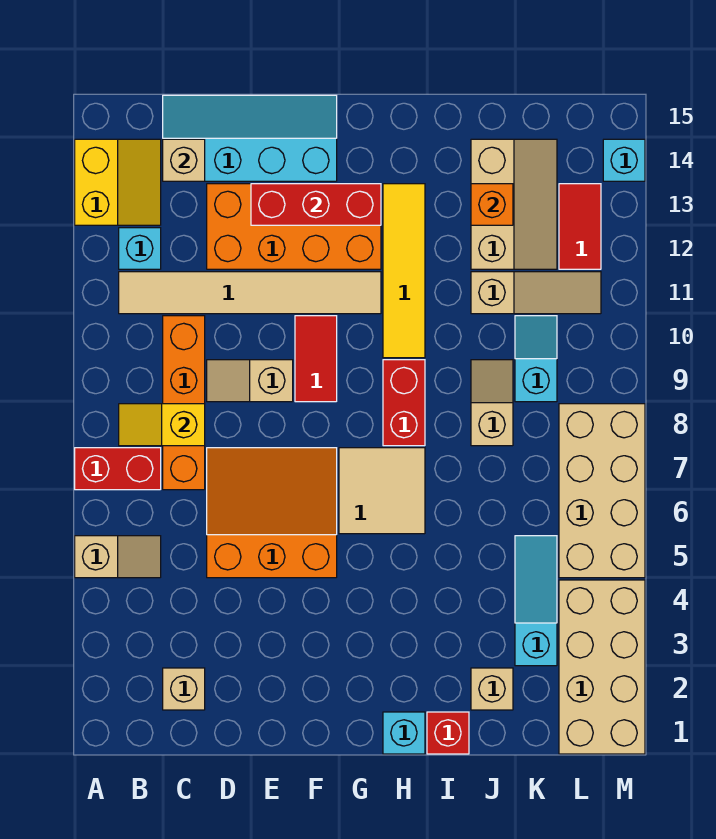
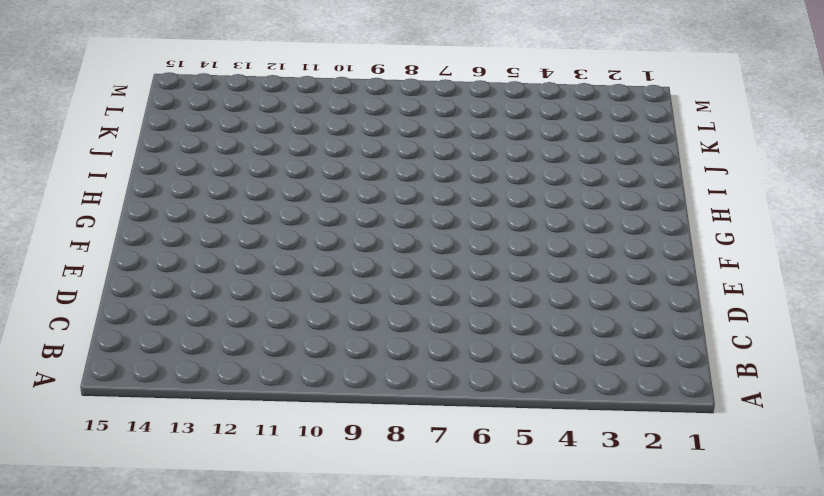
none -> tan 1x2 slope [75,536,161,578]
none -> red 1x2 brick [75,448,161,490]
none -> yellow 2x2 slope [75,139,161,225]
none -> tan 1x6 tile [119,272,381,314]

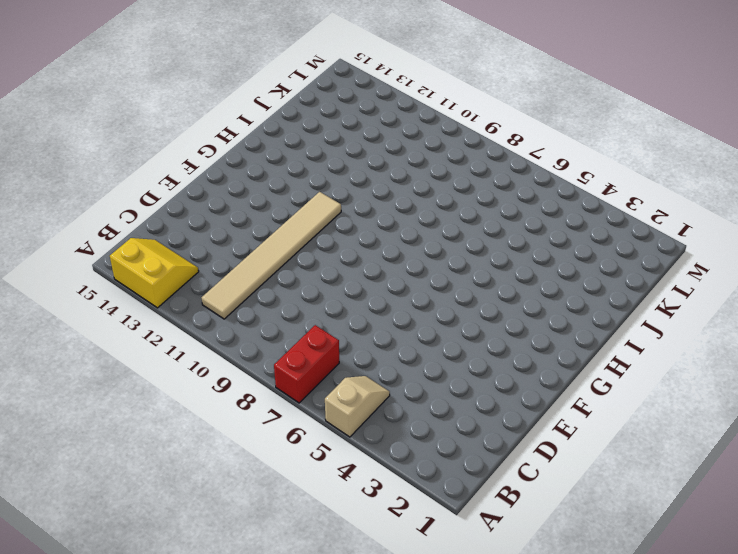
none -> cyan 1x1 brick [119,228,161,269]
none -> tan 1x1 brick [163,668,205,710]
none -> orange 1x4 brick [163,316,205,490]
none -> cyan 2x4 slope [163,95,337,181]

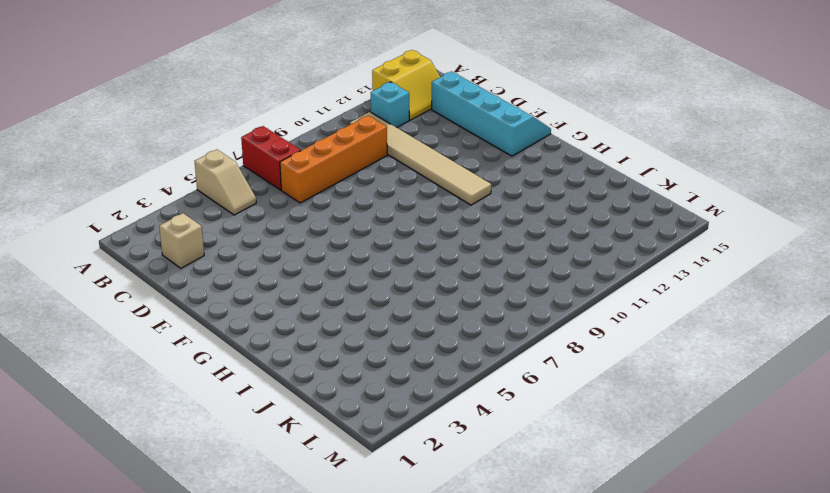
none -> orange 3x3 slope [207,448,337,578]
none -> tan 1x2 slope [207,360,293,402]
none -> orange 2x4 brick [207,184,381,269]
none -> red 1x2 tile [295,316,337,402]

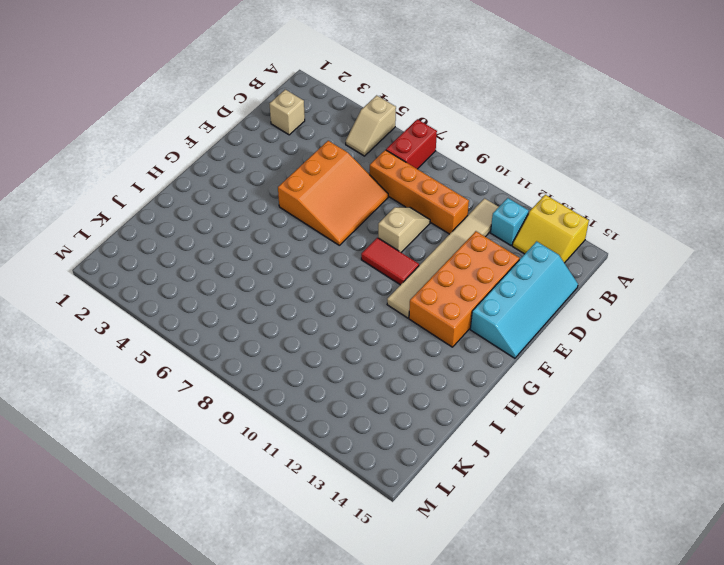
none -> tan 2x2 tile [339,448,425,534]
none -> cyan 1x1 brick [383,712,425,754]
none -> red 1x2 brick [383,360,425,446]
none -> yellow 1x4 tile [383,184,425,358]

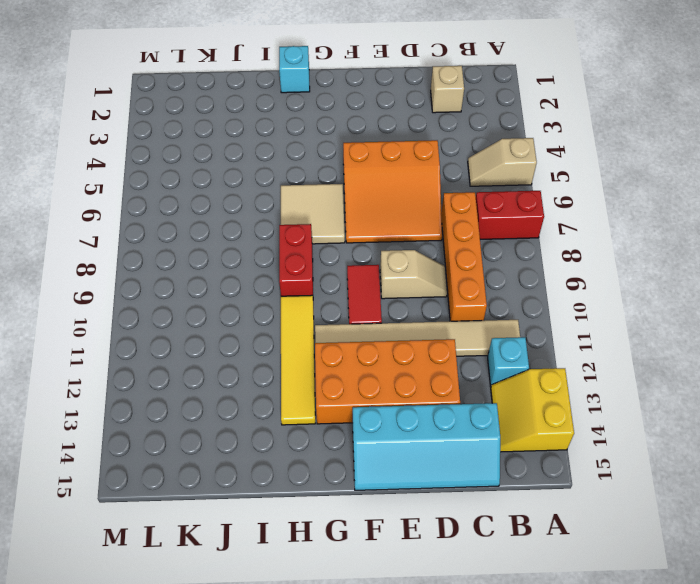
none -> red 1x1 brick [427,712,469,754]
none -> tan 1x1 brick [471,668,513,710]
none -> tan 1x2 slope [471,360,513,446]
none -> tan 1x3 slope [471,272,601,314]

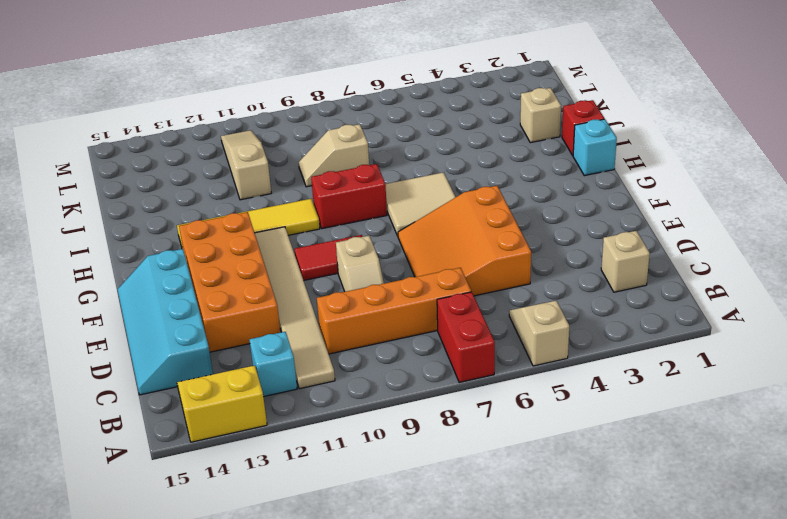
none -> tan 2x3 slope [471,139,557,269]
none -> cyan 1x3 slope [515,536,557,666]
none -> cyan 1x2 slope [515,316,557,402]
none -> tan 2x4 brick [559,580,645,754]

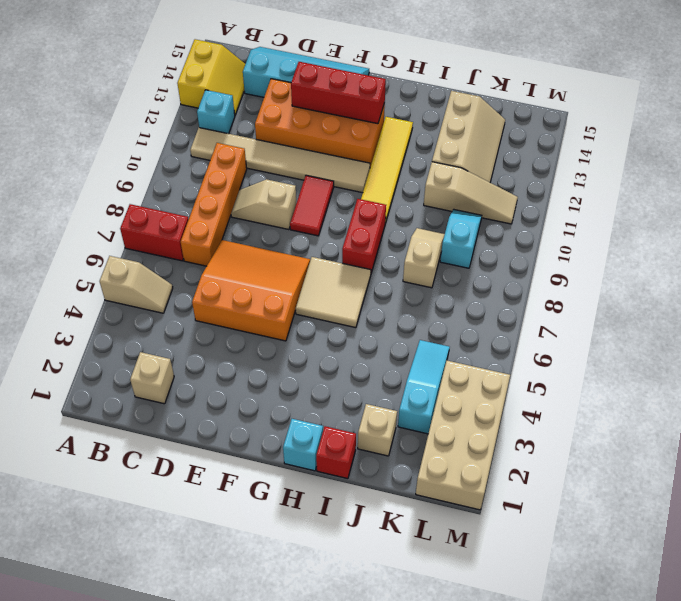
none -> tan 2x4 brick [559,404,645,578]
none -> red 1x2 tile [559,184,601,269]
none -> cyan 1x1 brick [603,139,645,181]
none -> yellow 1x2 slope [119,404,205,446]

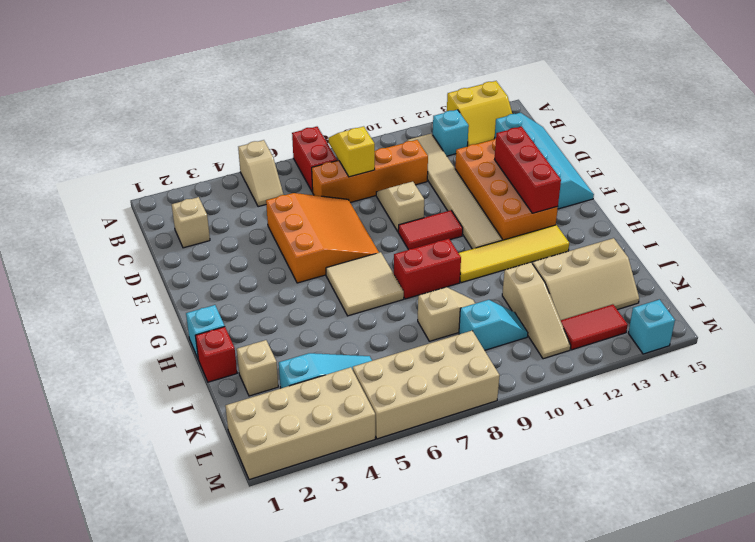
none -> tan 1x1 brick [163,139,205,181]
none -> orange 1x1 brick [471,184,513,225]

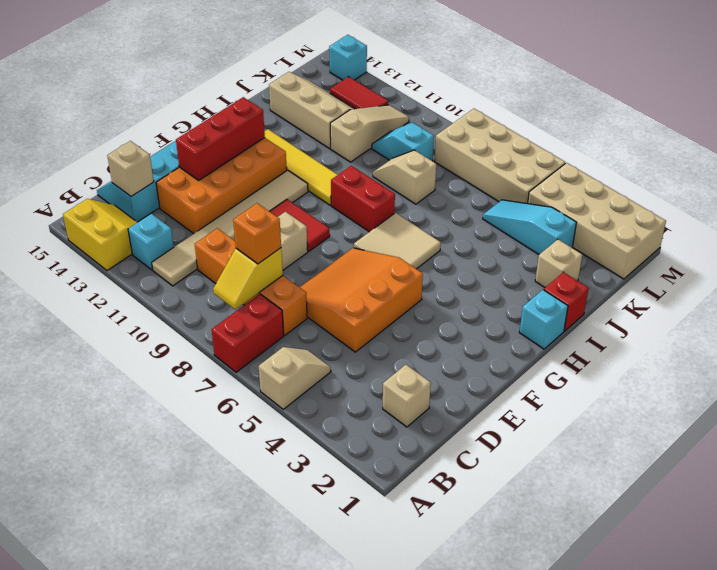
orange 1x1 brick [233,203,281,264] -> orange 1x1 brick moved to [471,184,513,225]

